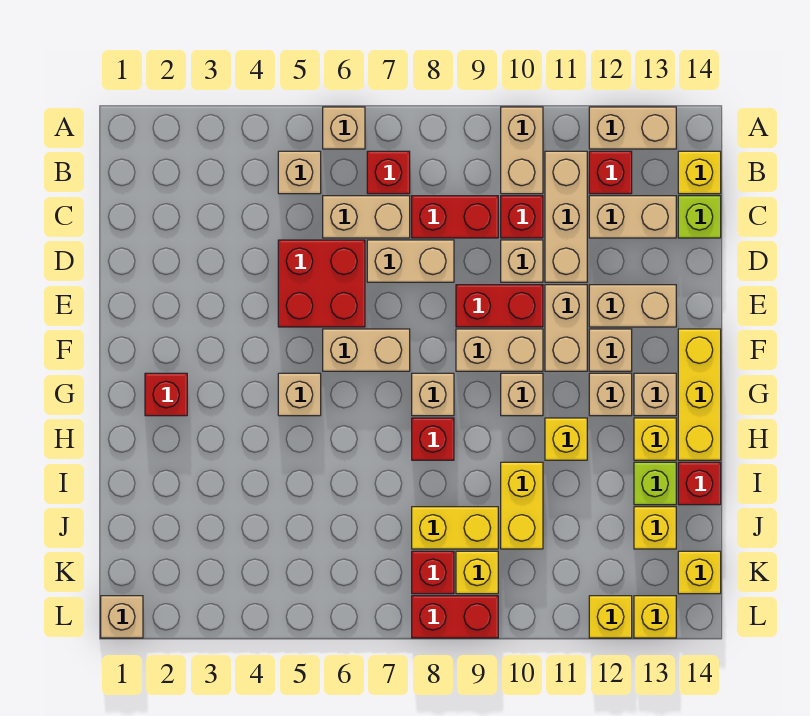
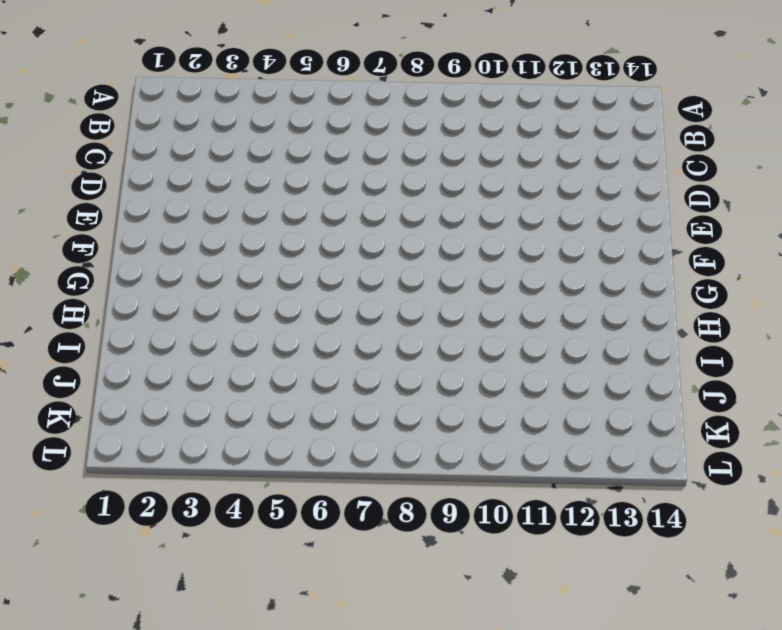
none -> tan 1x1 brick [323,107,365,149]
none -> tan 1x2 brick [501,107,543,194]
none -> tan 1x2 brick [589,107,676,149]
none -> tan 1x1 brick [278,151,321,194]

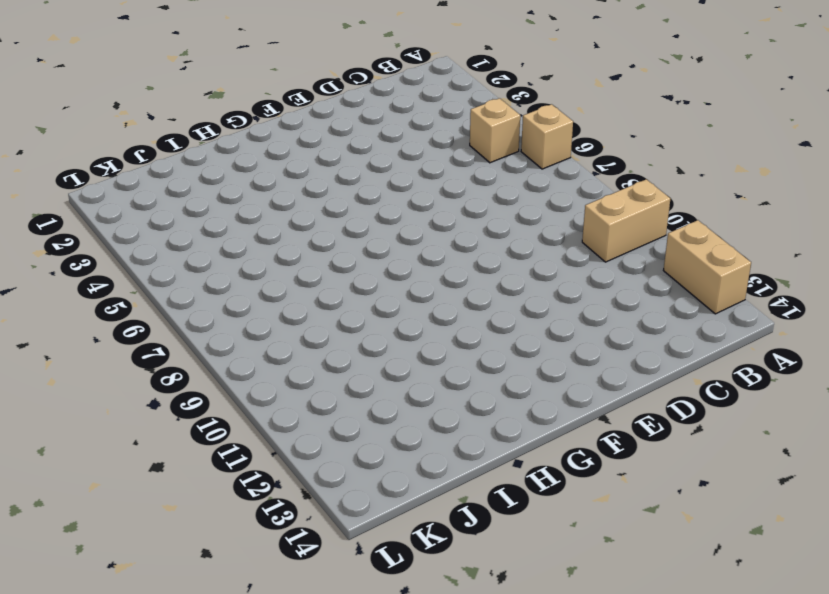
none -> red 1x1 brick [367,151,410,194]
none -> tan 1x3 brick [545,151,587,282]
none -> red 1x1 brick [589,151,632,194]
none -> yellow 1x1 brick [678,151,721,194]

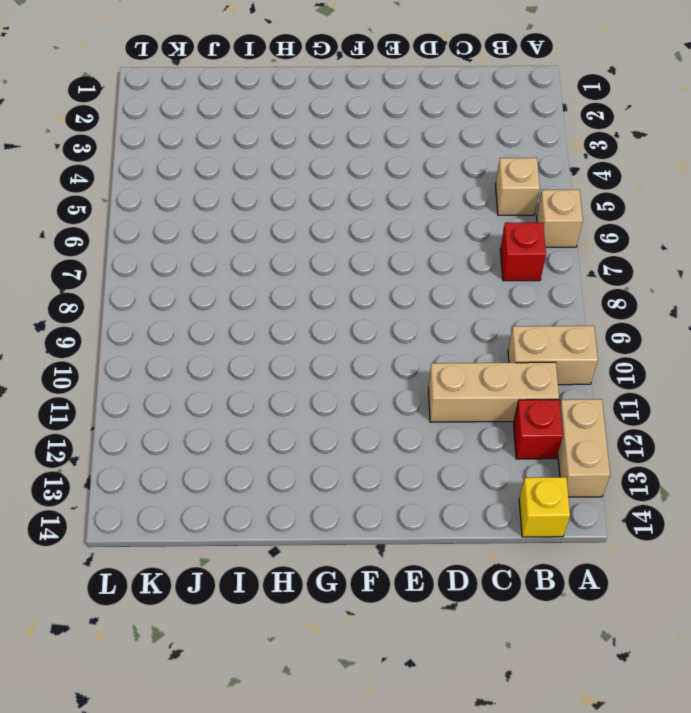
none -> tan 1x2 brick [323,196,410,238]
none -> red 1x2 brick [412,196,498,238]
none -> red 1x1 brick [501,196,543,238]
none -> tan 1x2 brick [589,196,676,238]

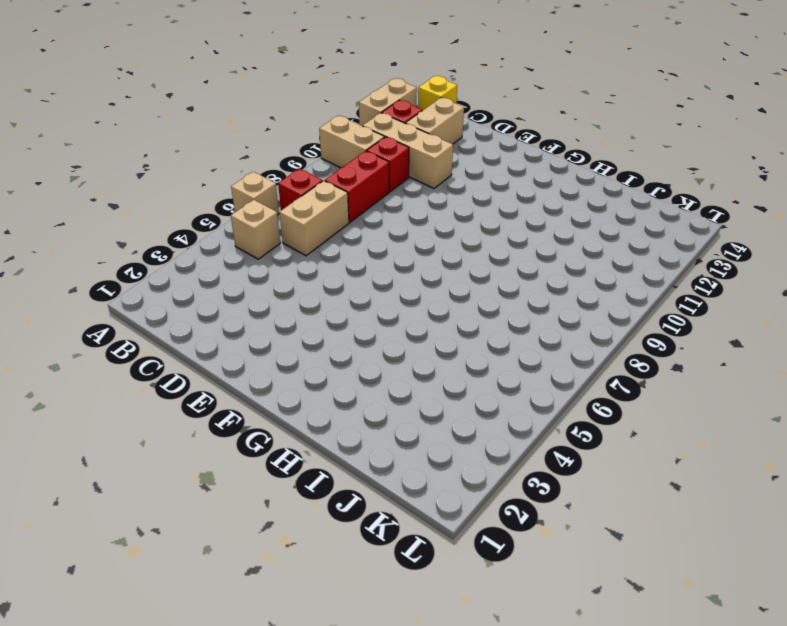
none -> lime 1x1 brick [678,196,721,238]
none -> red 2x2 brick [278,240,365,327]
none -> tan 1x2 brick [367,240,454,282]
none -> tan 1x1 brick [501,240,543,282]

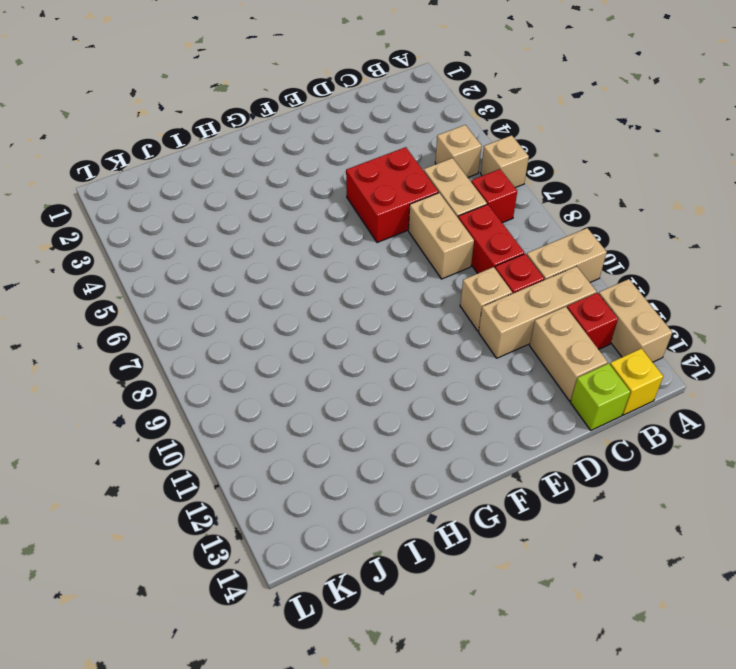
none -> red 1x2 brick [456,285,543,327]
none -> tan 1x2 brick [545,285,587,371]
none -> tan 1x2 brick [589,285,676,327]
none -> tan 1x2 brick [323,329,410,371]

